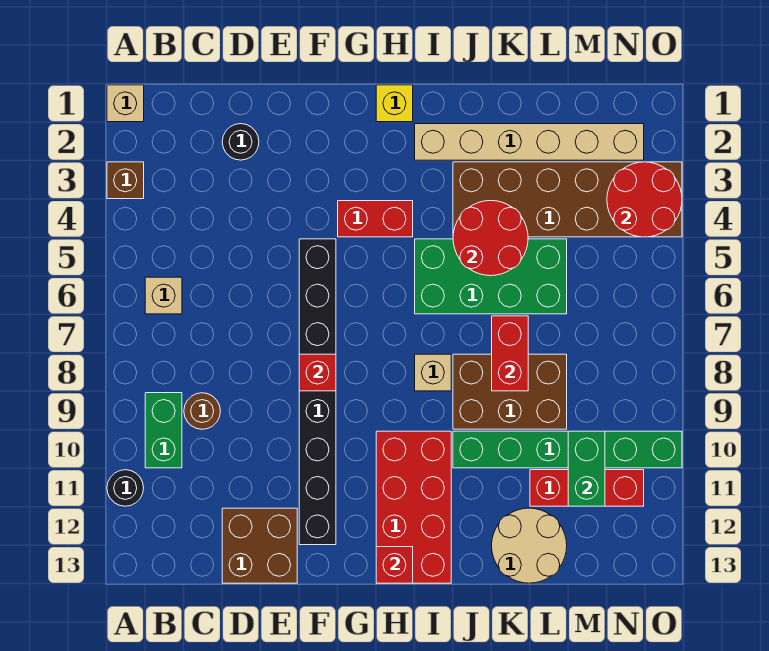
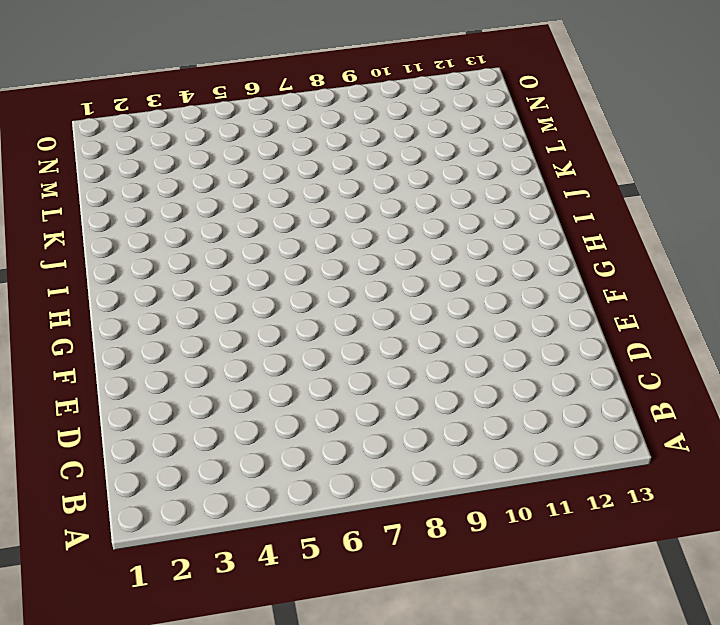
none -> tan 1x1 brick [107,85,144,122]
none -> brown 1x1 brick [107,162,144,199]
none -> black 1x1 round brick [107,470,144,506]

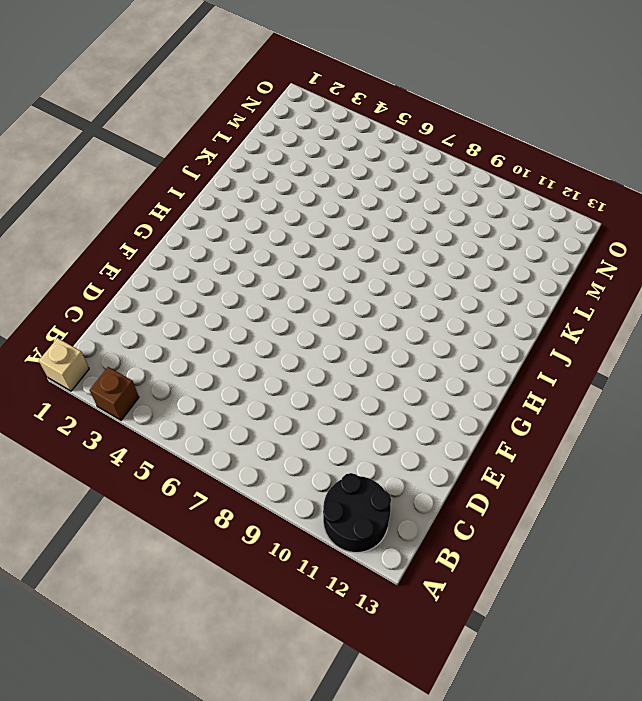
black 2x2 round brick [323,473,391,553] -> black 1x1 round brick [107,470,144,506]
none -> tan 1x1 brick [145,277,182,314]
none -> green 1x2 brick [145,393,182,468]
none -> brown 1x1 round brick [184,393,220,429]

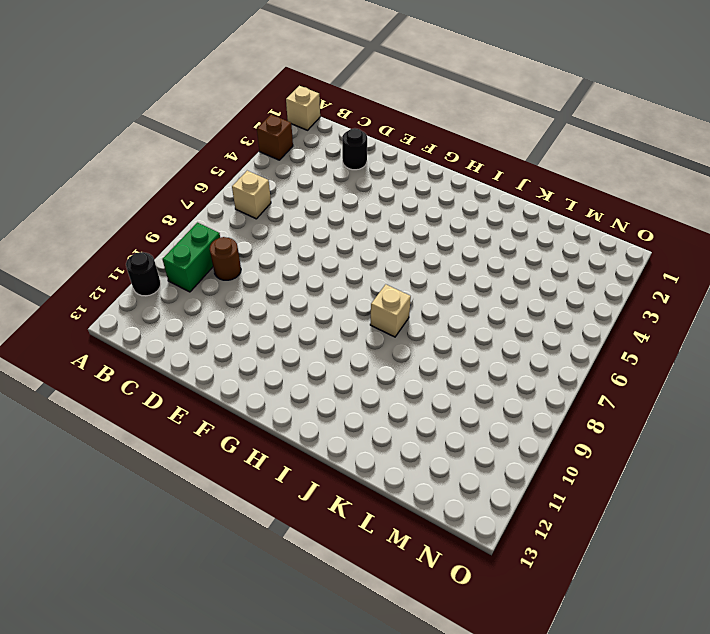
none -> brown 2x2 brick [222,508,297,583]
none -> black 1x8 brick [299,239,336,545]
none -> red 1x2 brick [338,201,413,237]

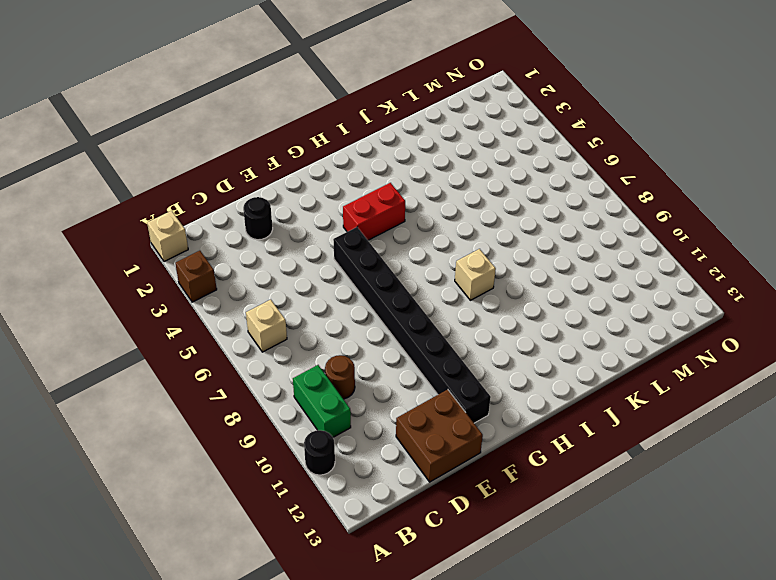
none -> yellow 1x1 brick [376,85,413,122]
none -> red 2x4 brick [376,431,451,583]
none -> tan 1x6 brick [415,124,644,160]

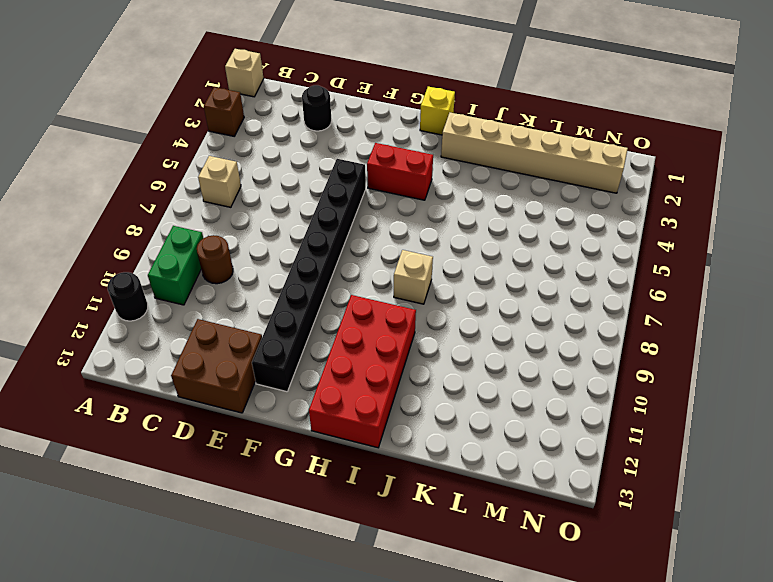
none -> green 2x4 brick [415,239,567,314]
none -> brown 2x6 brick [453,162,682,237]
none -> brown 2x3 brick [453,354,567,429]

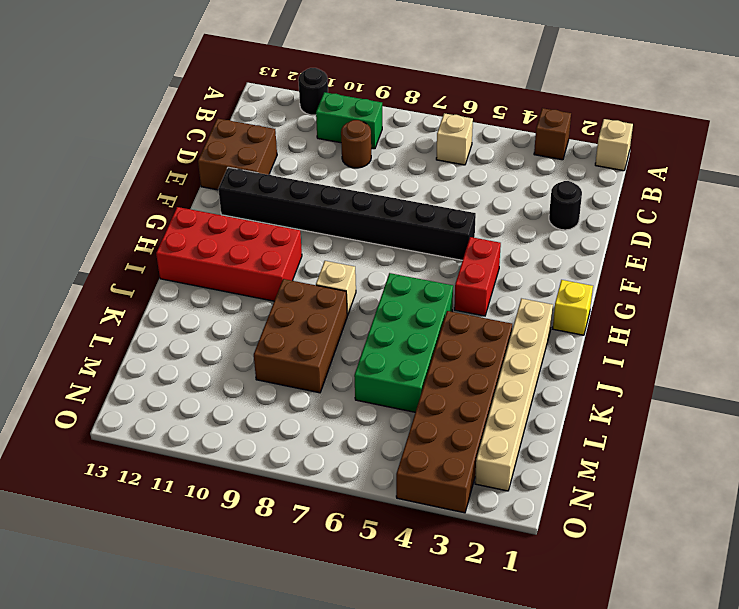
none -> green 1x6 brick [453,431,682,468]
none -> tan 2x2 round brick [492,508,567,583]
none -> red 1x3 brick [530,470,644,506]

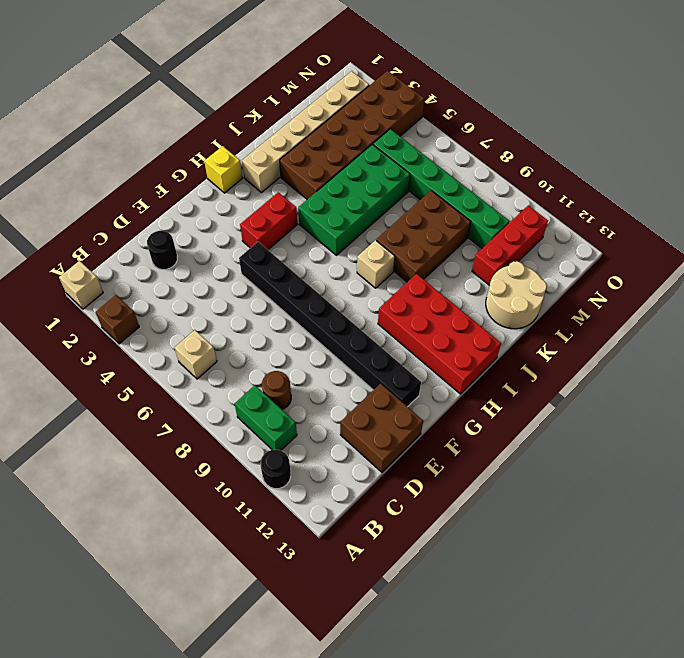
green 1x6 brick [373,129,510,248] -> green 1x6 brick turned to [453,431,682,468]
none -> red 1x1 brick [299,354,336,391]
none -> red 1x1 brick [376,547,413,583]
none -> red 2x2 round brick [453,201,528,276]

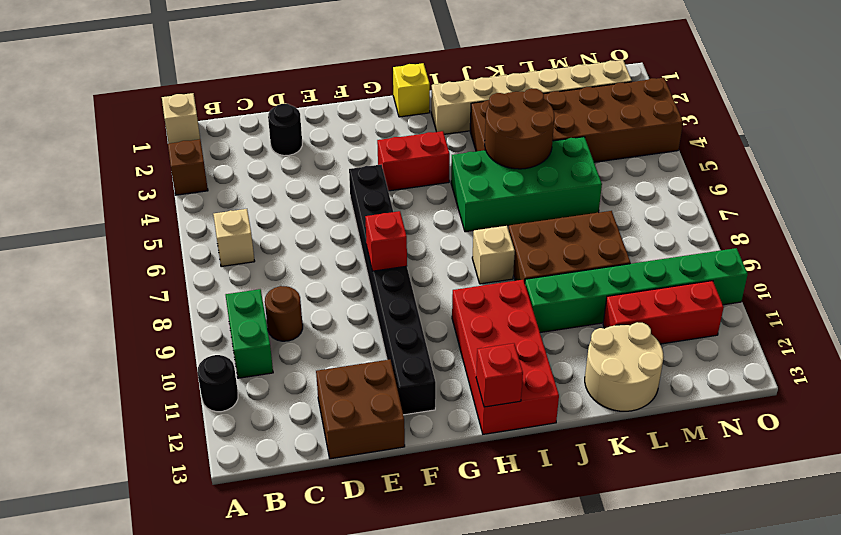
brown 2x2 round brick [485,88,554,169] -> red 2x2 round brick [453,201,528,276]
none -> red 1x2 brick [492,316,528,391]
none -> green 1x2 brick [568,431,605,506]
none -> red 2x2 round brick [607,162,682,237]

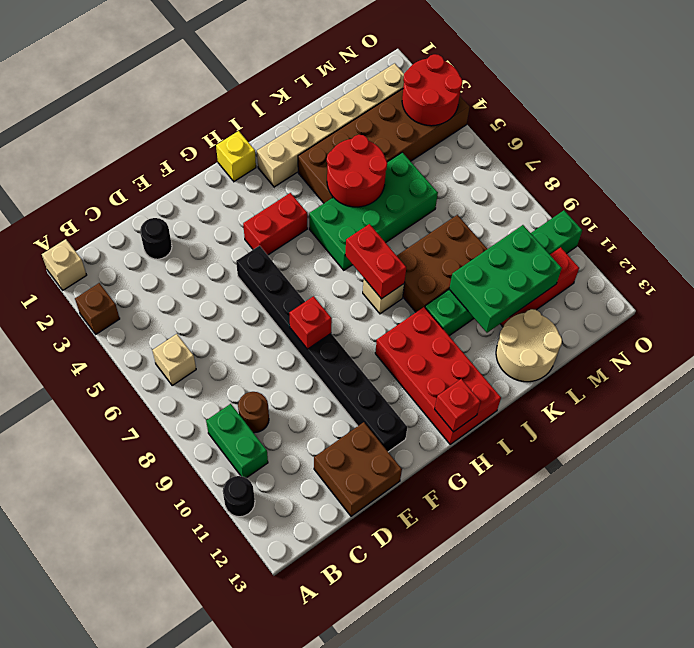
red 1x2 brick [345,224,406,299] -> red 1x2 brick moved to [492,316,528,391]
green 2x3 brick [449,225,562,333] -> green 1x2 brick [568,431,605,506]

